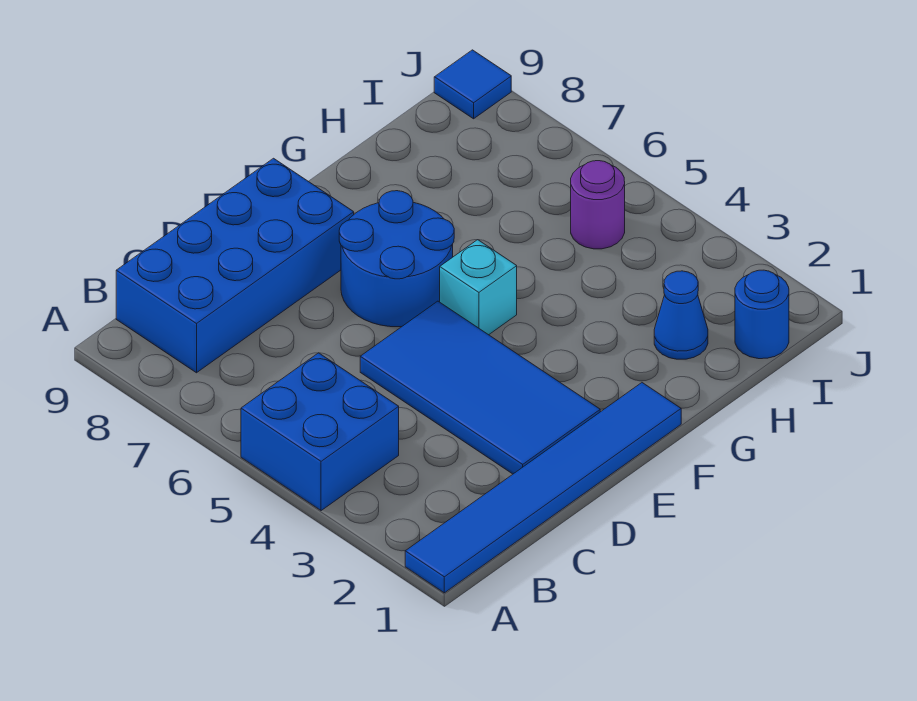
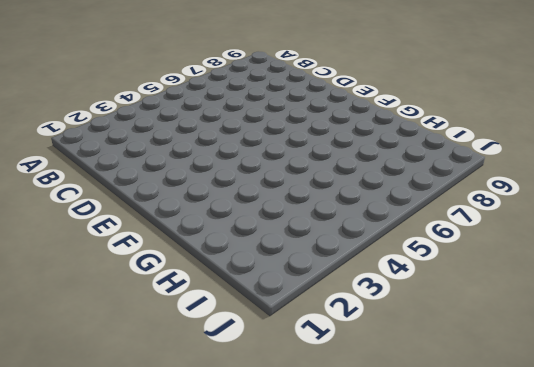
none -> blue 1x6 tile [405,383,681,593]
none -> blue 2x2 brick [241,353,399,511]

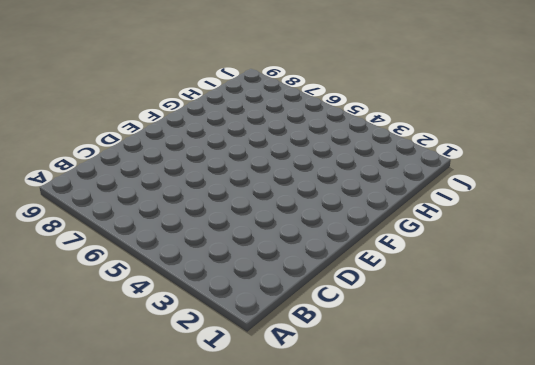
none -> blue 1x6 tile [405,383,681,593]
none -> blue 2x2 brick [241,353,399,511]

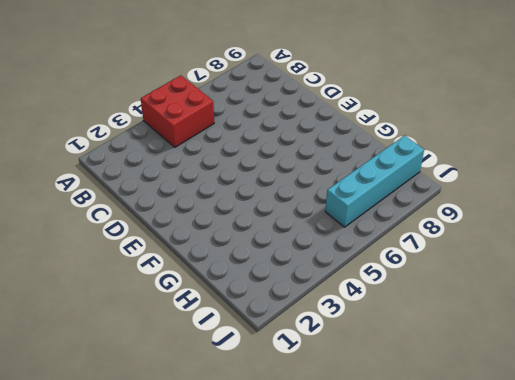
red 2x2 brick [141,75,214,147] -> blue 2x2 brick [241,353,399,511]
cyan 1x4 brick [325,136,424,227] -> none
none -> blue 1x6 tile [405,383,681,593]
none -> blue 2x4 brick [116,158,354,373]

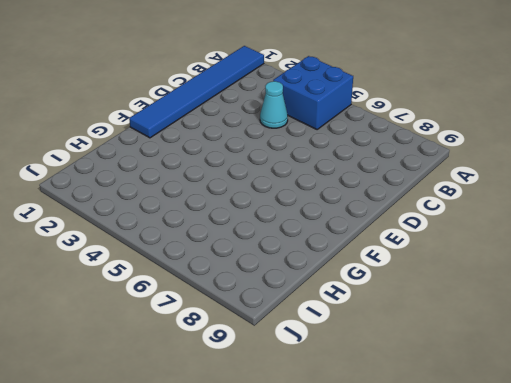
cyan 1x1 cone [260,81,288,128] -> none
none -> blue 2x4 brick [116,158,354,373]
none -> blue 2x4 tile [360,301,600,474]

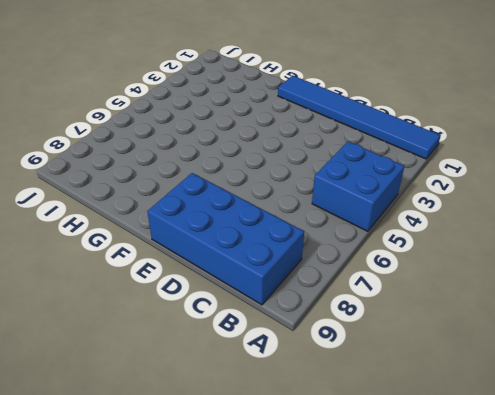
none -> blue 2x4 tile [360,301,600,474]
none -> blue 2x2 round brick [339,191,454,327]

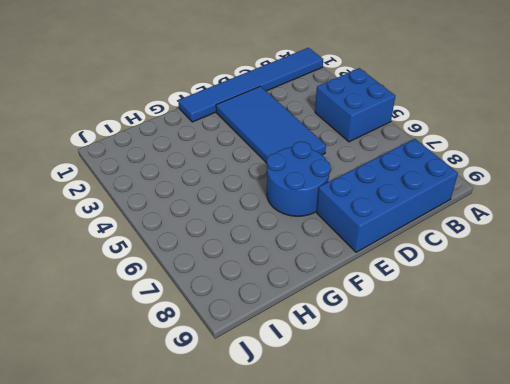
none -> cyan 1x1 brick [440,240,517,335]
none -> blue 1x1 cone [654,271,708,359]

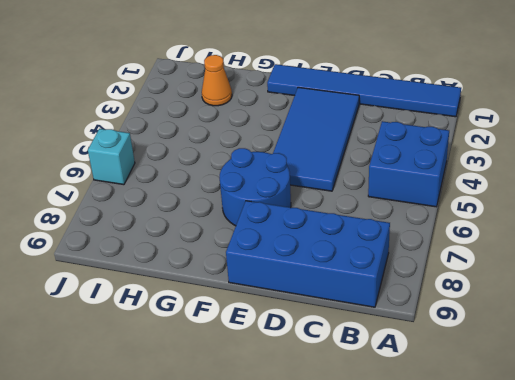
orange 1x1 cone [202,55,232,106] -> blue 1x1 cone [654,271,708,359]
cyan 1x1 brick [88,129,135,185] -> cyan 1x1 brick moved to [440,240,517,335]
none -> blue 1x1 round brick [735,270,789,359]
none -> purple 1x1 round brick [571,161,625,249]

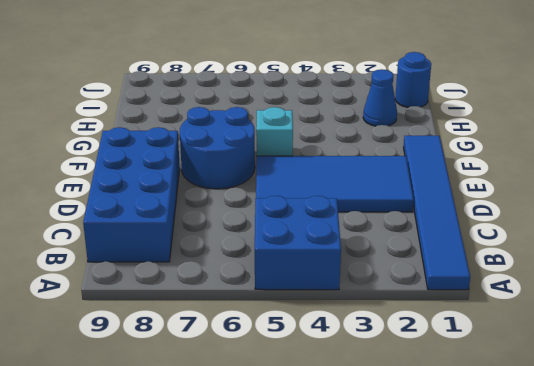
none -> purple 1x1 round brick [571,161,625,249]
none -> blue 1x1 tile [434,50,511,119]

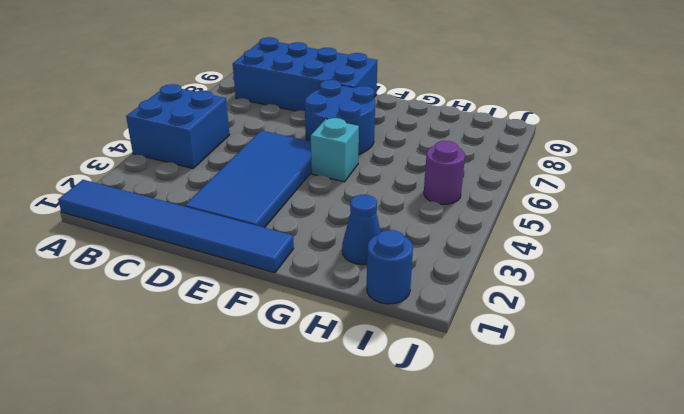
none -> blue 1x1 tile [434,50,511,119]

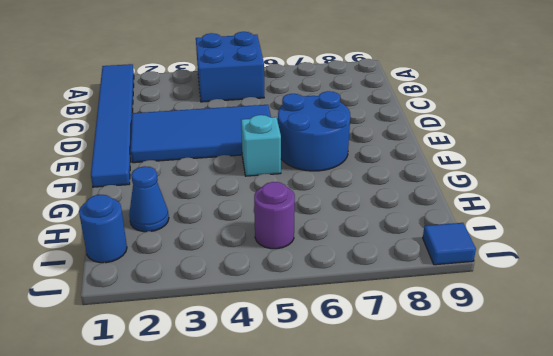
none -> blue 2x4 brick [116,158,354,373]

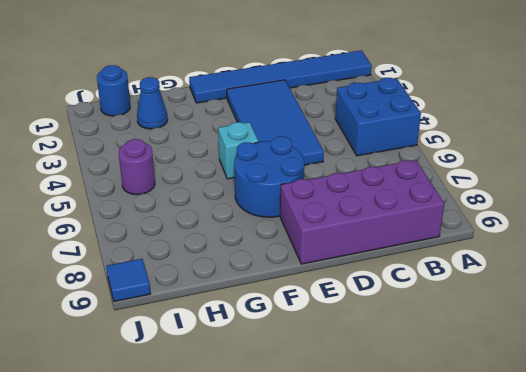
purple 2x4 brick [280,160,444,264] -> blue 2x4 brick [116,158,354,373]

